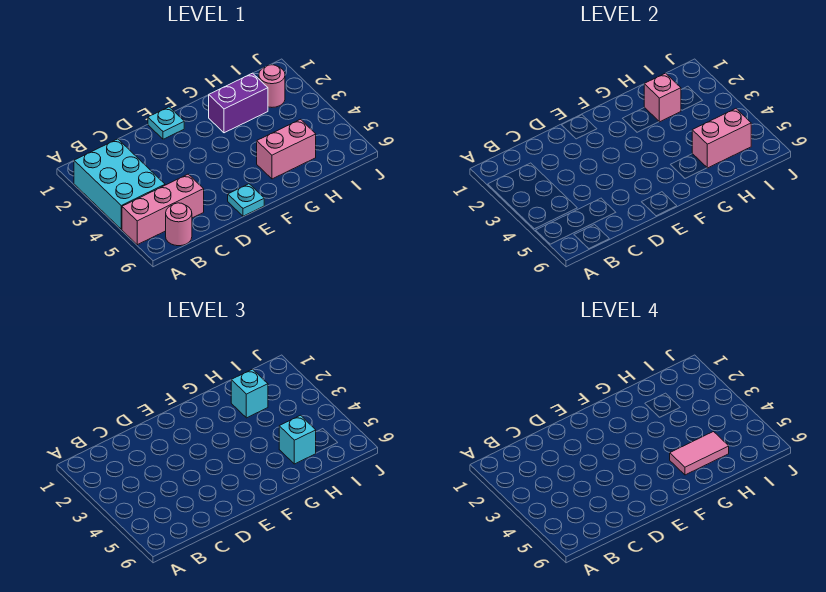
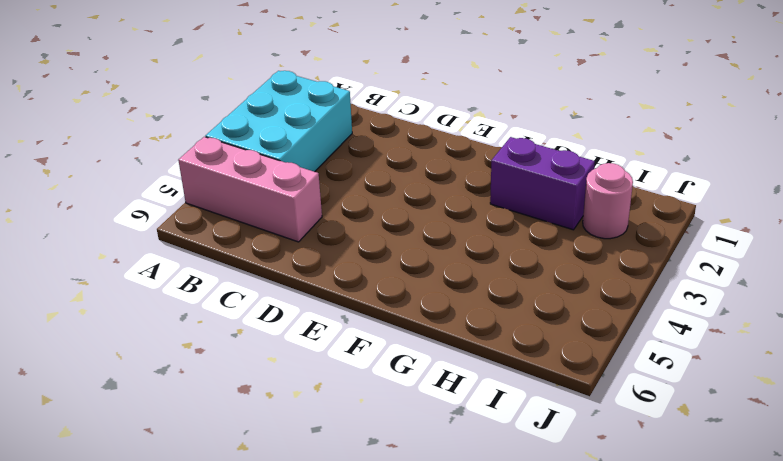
none -> pink 1x1 round brick [166,203,192,246]
none -> cyan 1x1 plate [148,107,184,139]
none -> cyan 1x1 plate [228,184,264,216]

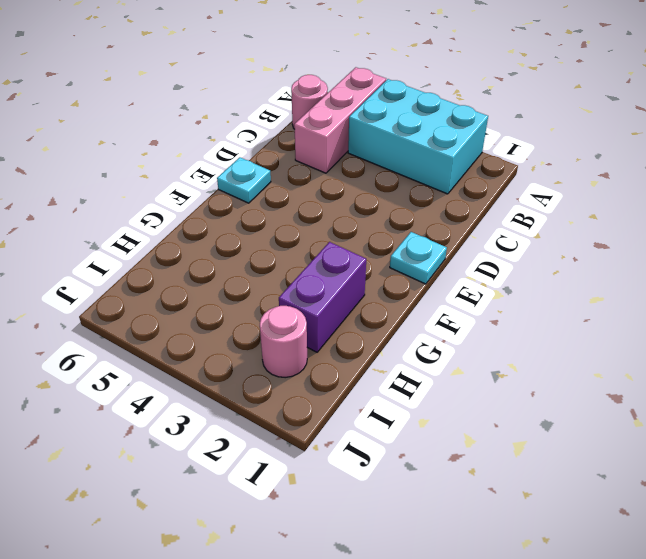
none -> pink 1x2 brick [257,119,316,179]
none -> pink 1x1 brick [644,73,681,122]
none -> pink 1x2 brick [692,109,751,168]

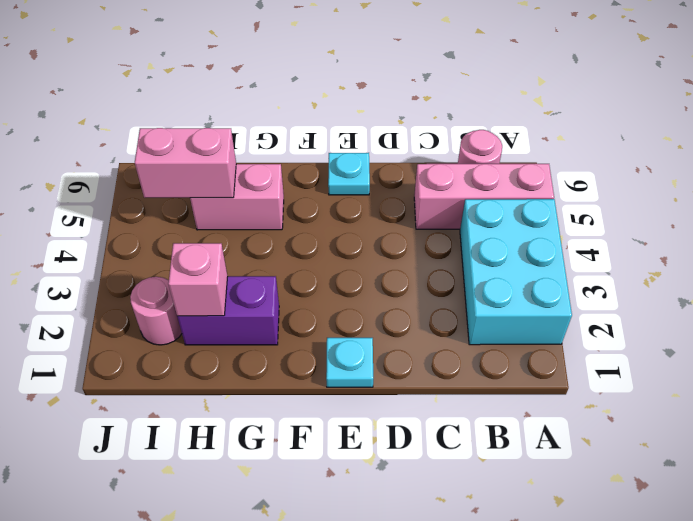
none -> cyan 1x1 brick [231,369,268,418]
none -> cyan 1x1 brick [279,415,316,464]
none -> pink 1x2 tile [670,432,729,475]

